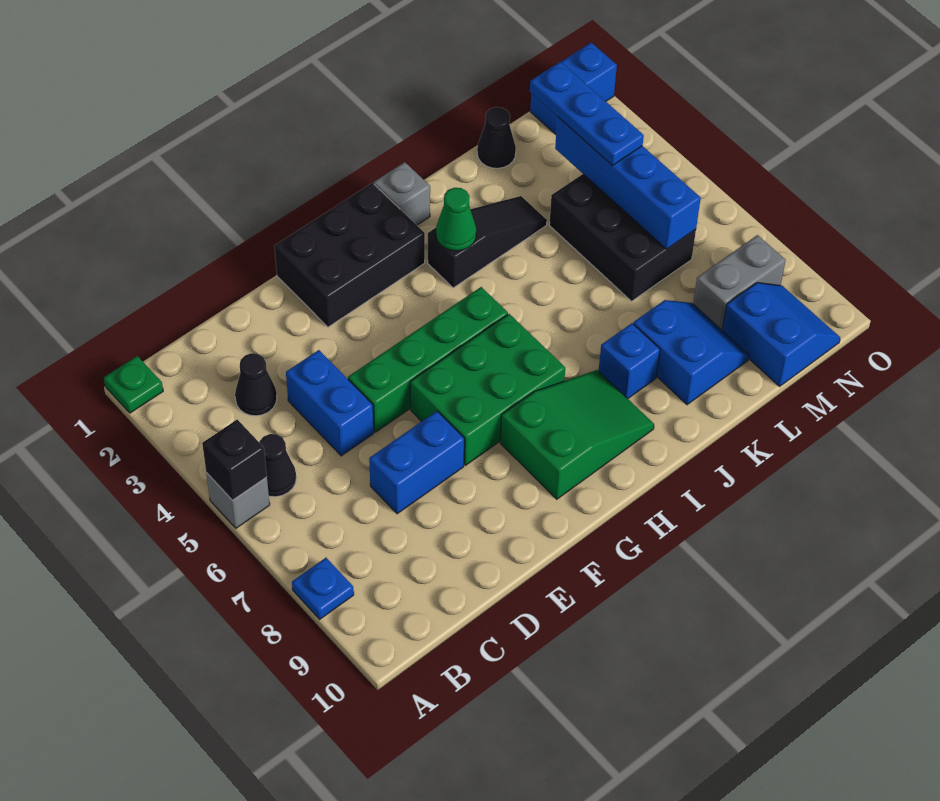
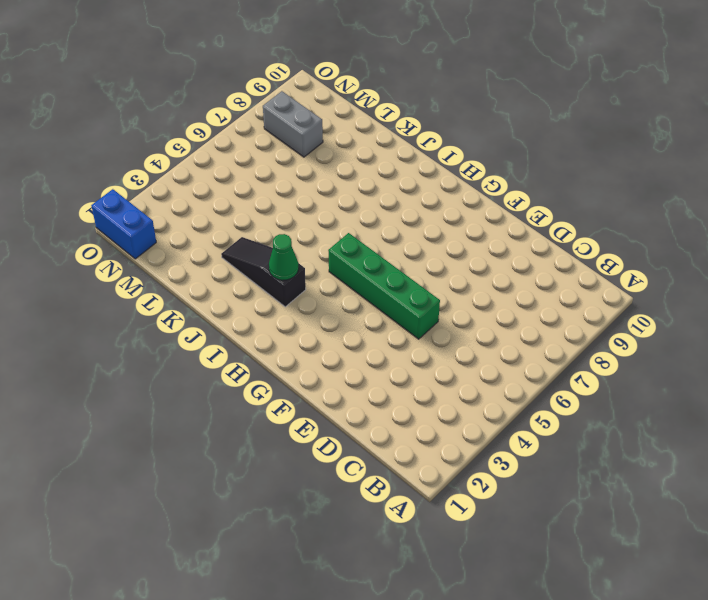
none -> green 1x1 plate [104,356,163,413]
none -> grey 1x1 brick [206,473,270,528]
none -> blue 1x1 plate [292,558,354,619]

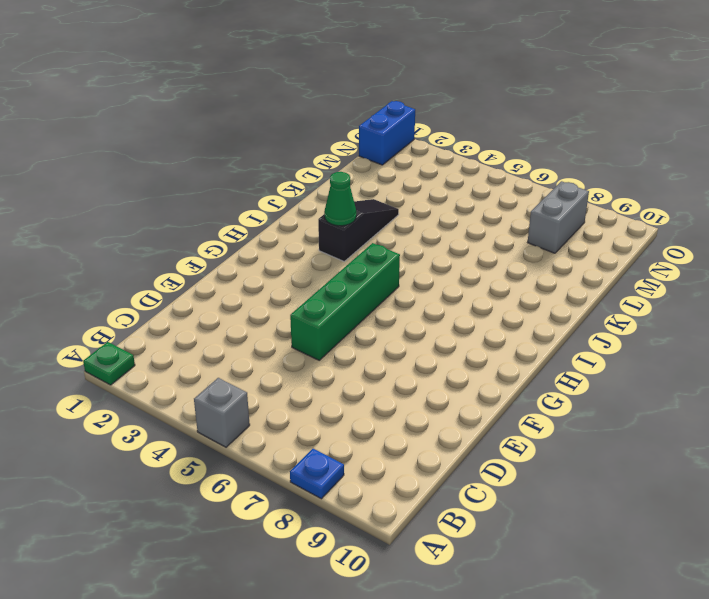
none -> black 1x1 cone [259,434,296,497]
none -> black 1x1 cone [235,353,277,416]
none -> blue 1x2 brick [286,350,374,456]

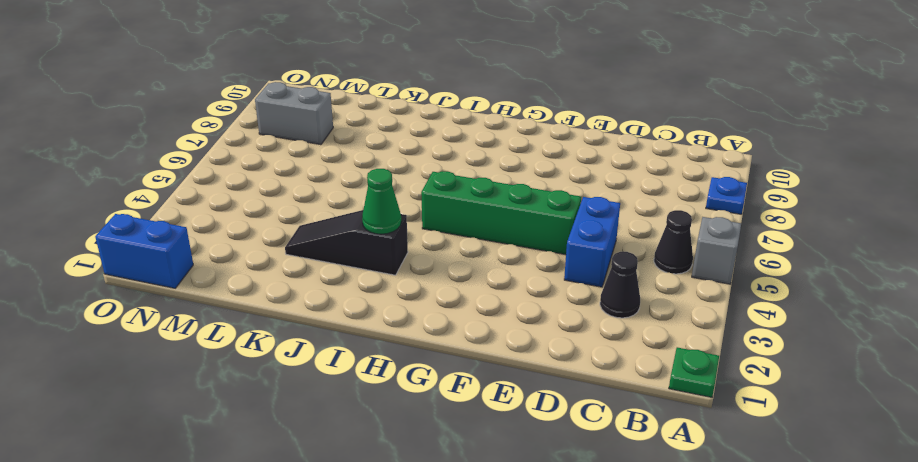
none -> blue 1x2 brick [369,411,464,514]
none -> black 2x3 brick [274,183,425,327]
none -> green 2x3 brick [410,314,565,465]

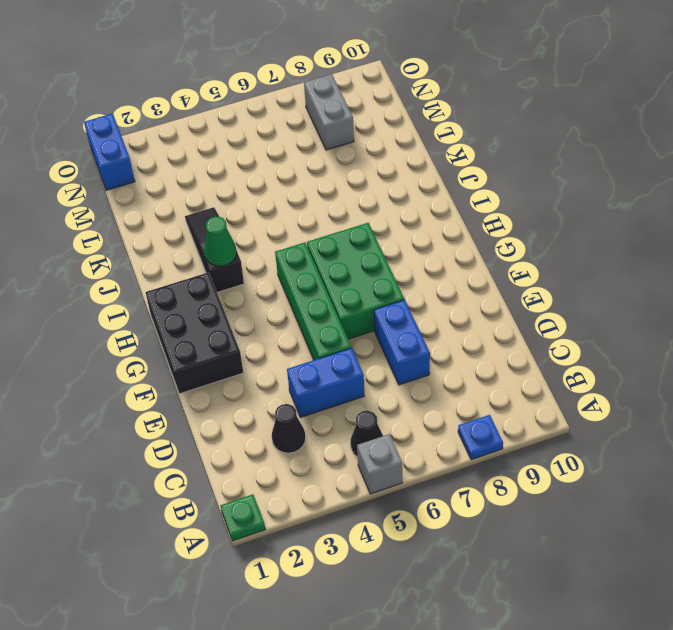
none -> green 2x3 slope [500,370,654,499]
none -> grey 1x1 brick [374,162,430,225]
none -> blue 1x1 brick [599,323,660,399]

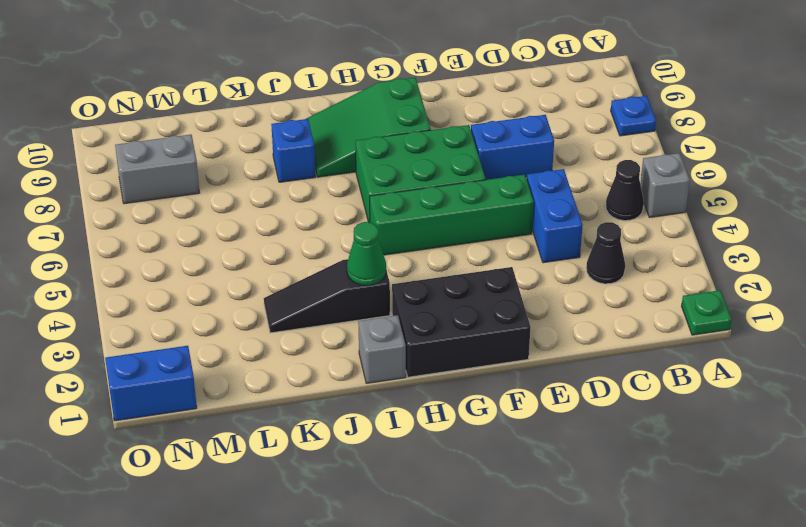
none -> blue 2x2 slope [633,300,749,405]
none -> black 1x1 cone [477,107,516,168]
none -> black 2x3 brick [549,174,696,301]

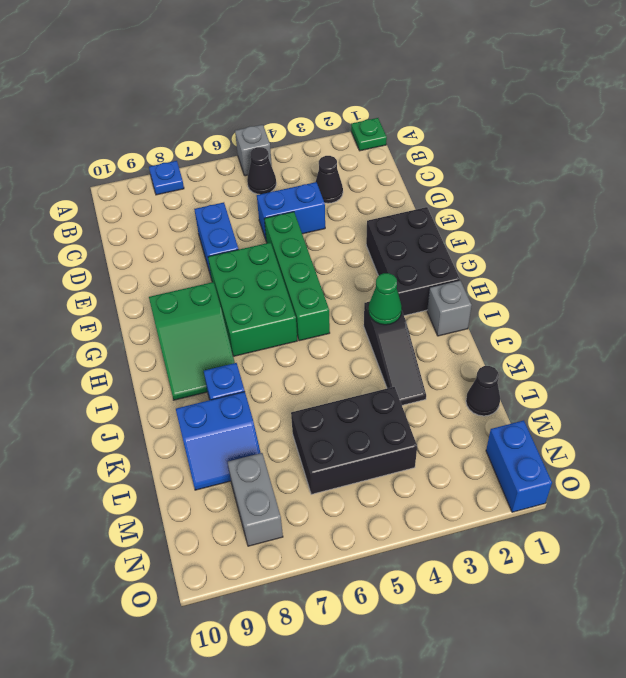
none -> blue 2x2 slope [722,283,840,386]
none -> black 1x1 brick [202,420,267,500]
none -> blue 1x4 brick [555,117,701,249]

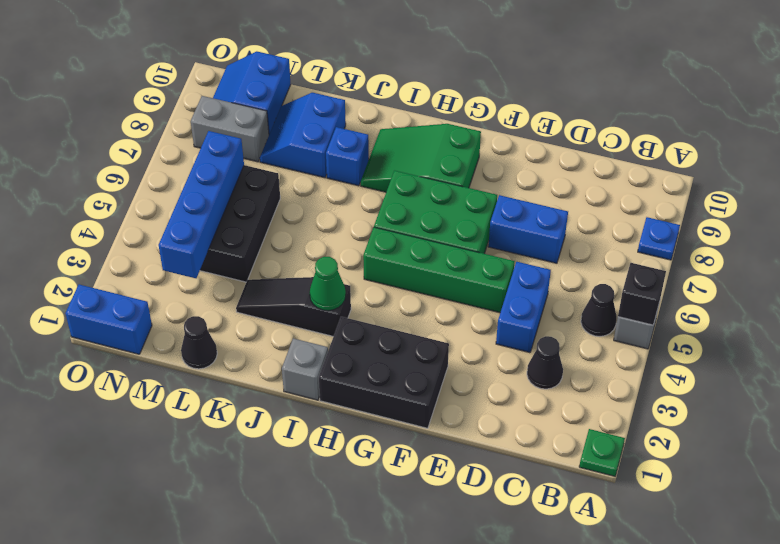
none -> blue 1x3 plate [530,62,644,166]

